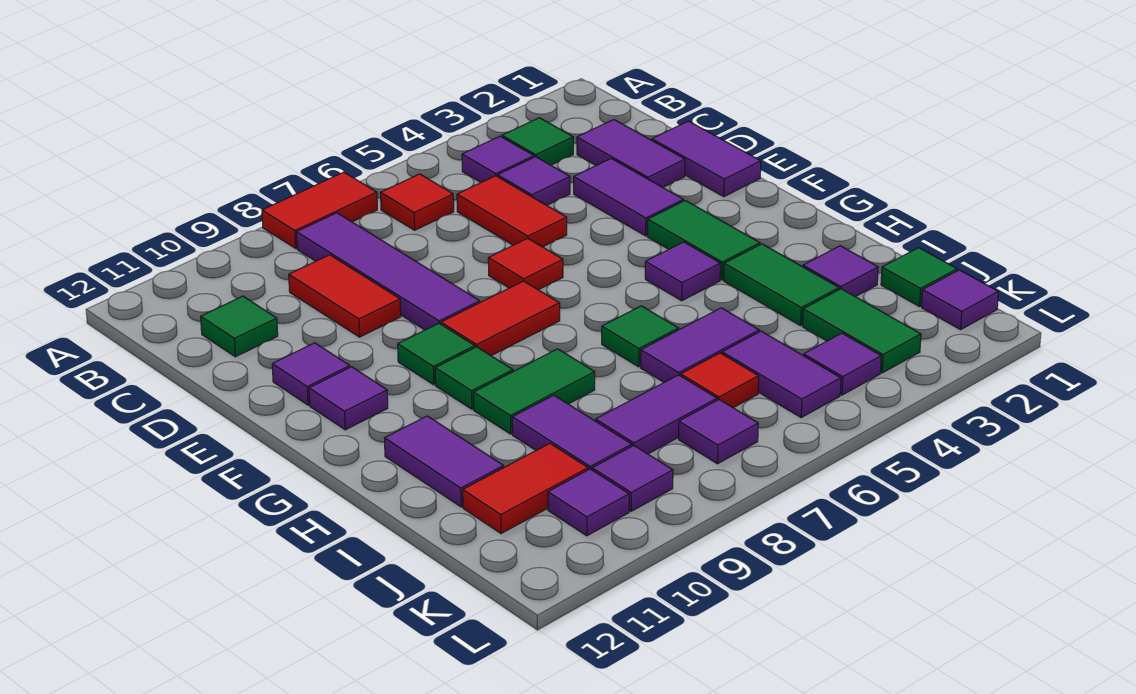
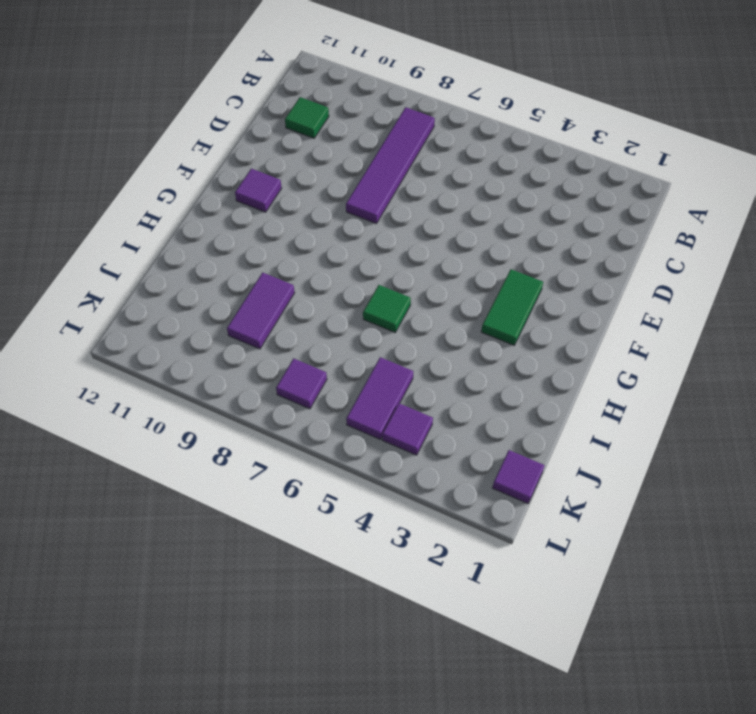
none -> red 1x2 tile [262,172,377,248]
none -> green 1x1 tile [502,118,573,165]
none -> purple 1x1 tile [462,136,534,182]
none -> red 1x1 tile [381,174,454,230]

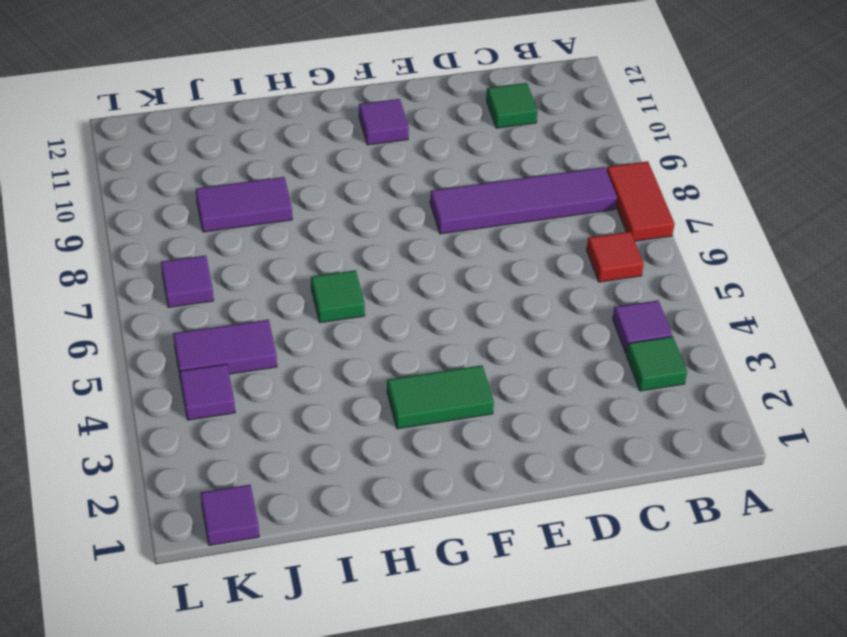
none -> purple 1x2 tile [577,120,685,187]
none -> purple 1x1 tile [498,157,570,205]
none -> red 1x2 tile [457,176,567,247]
none -> red 1x2 tile [289,255,401,337]

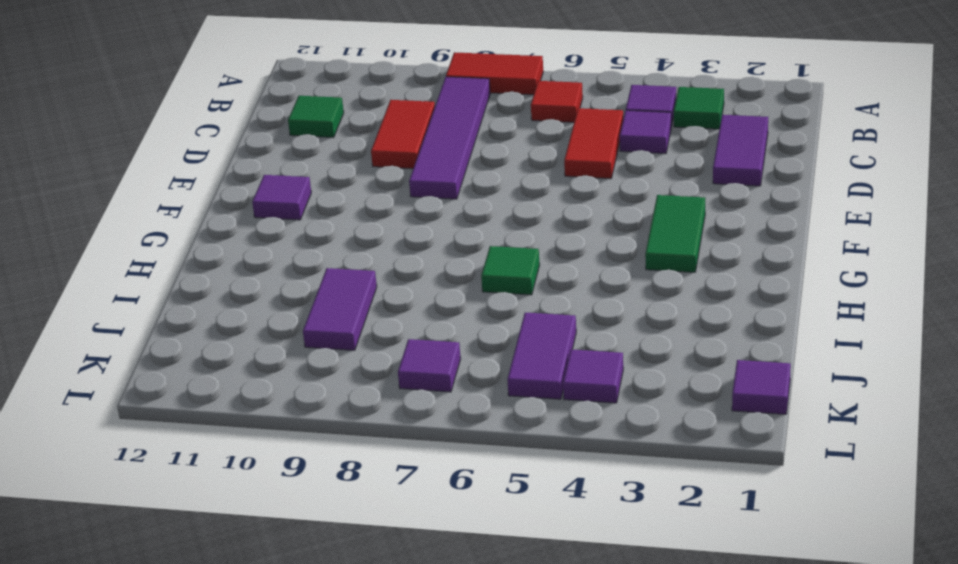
none -> purple 1x2 tile [652,121,761,197]
none -> purple 1x2 tile [574,159,684,236]
none -> red 1x1 tile [488,238,563,290]
none -> purple 1x1 tile [272,343,350,405]

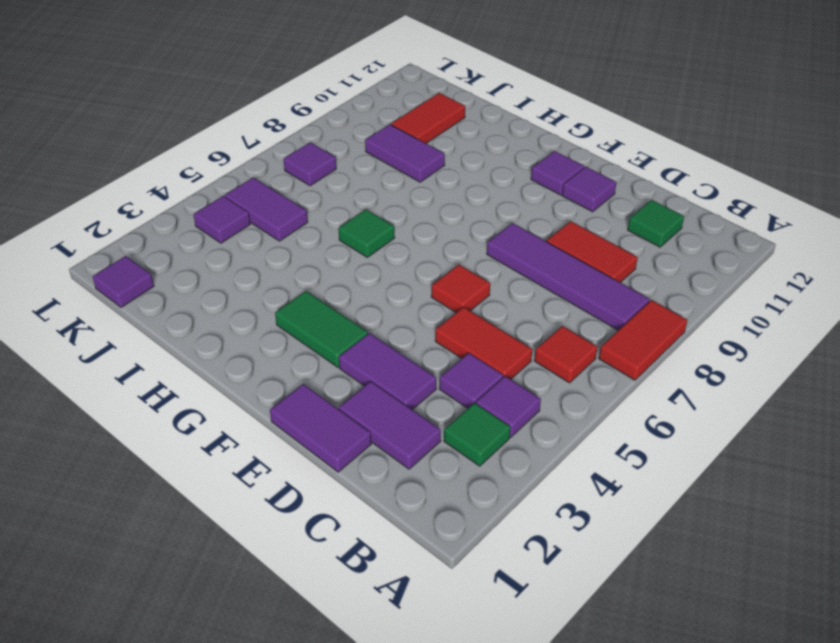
none -> red 1x2 tile [441,281,560,356]
none -> green 1x1 tile [398,323,475,385]
none -> purple 1x1 tile [645,242,720,301]
none -> green 1x1 tile [435,347,513,409]

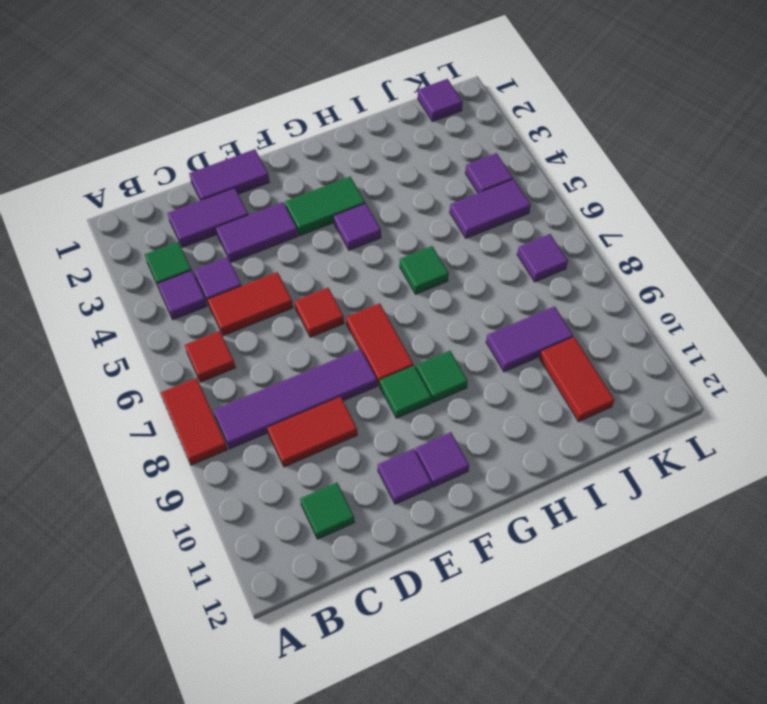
none -> green 1x2 tile [724,244,839,326]
none -> green 1x2 tile [474,349,595,434]
none -> purple 1x2 tile [385,416,504,507]
none -> purple 1x1 tile [803,246,878,297]

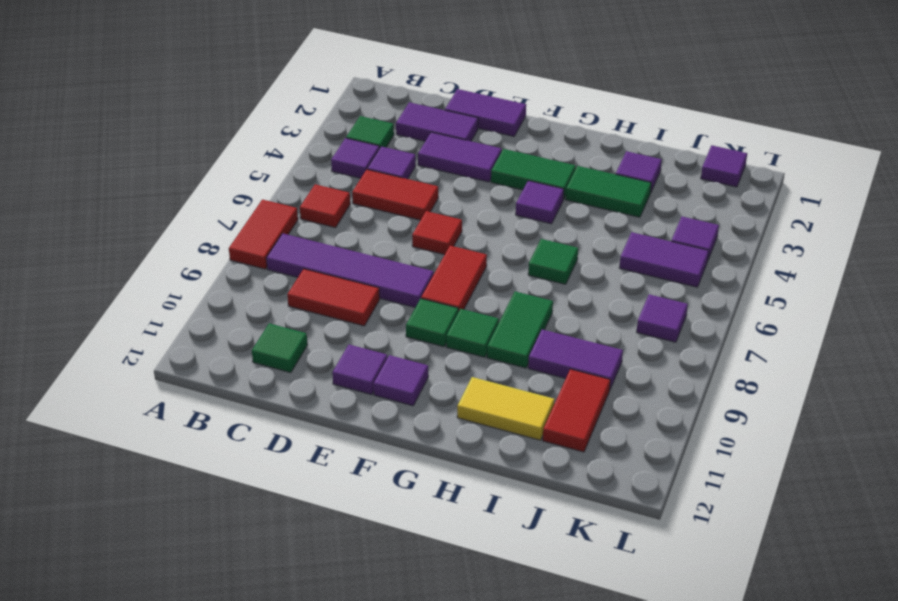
yellow 1x2 tile [457,377,554,440] -> purple 1x2 tile [385,416,504,507]
none -> purple 1x2 tile [641,308,759,382]
none -> green 1x1 tile [881,248,957,306]
none -> green 1x2 tile [803,289,921,373]
none -> red 1x1 tile [681,353,759,408]

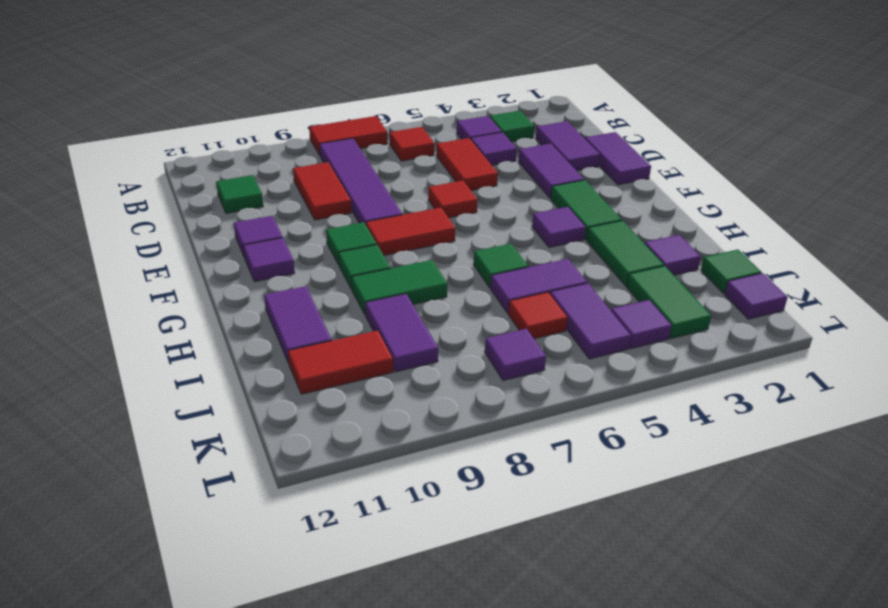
none -> purple 1x2 tile [596,375,717,454]
none -> purple 1x1 tile [592,446,673,511]
none -> purple 1x1 tile [548,469,629,536]

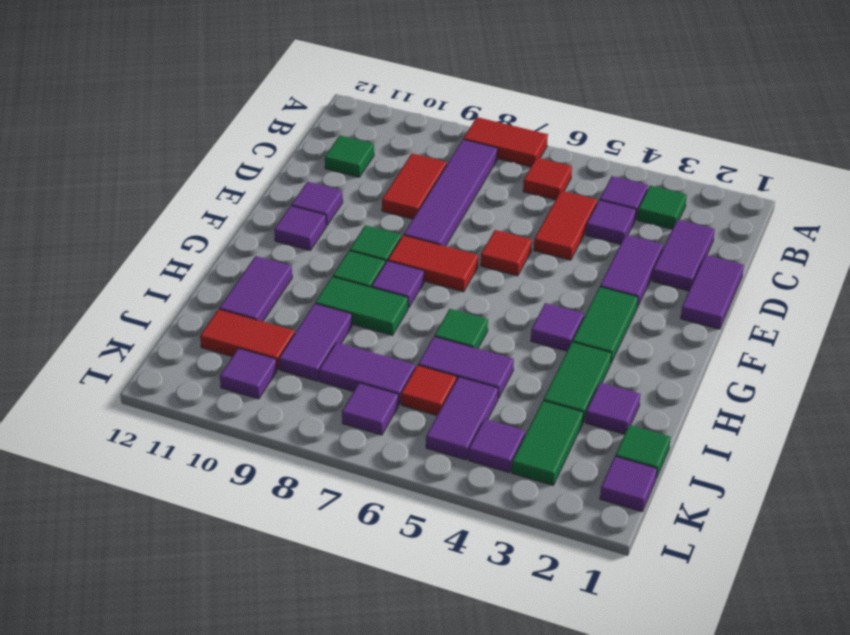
purple 1x1 tile [371,261,424,308] -> purple 1x1 tile moved to [592,446,673,511]

